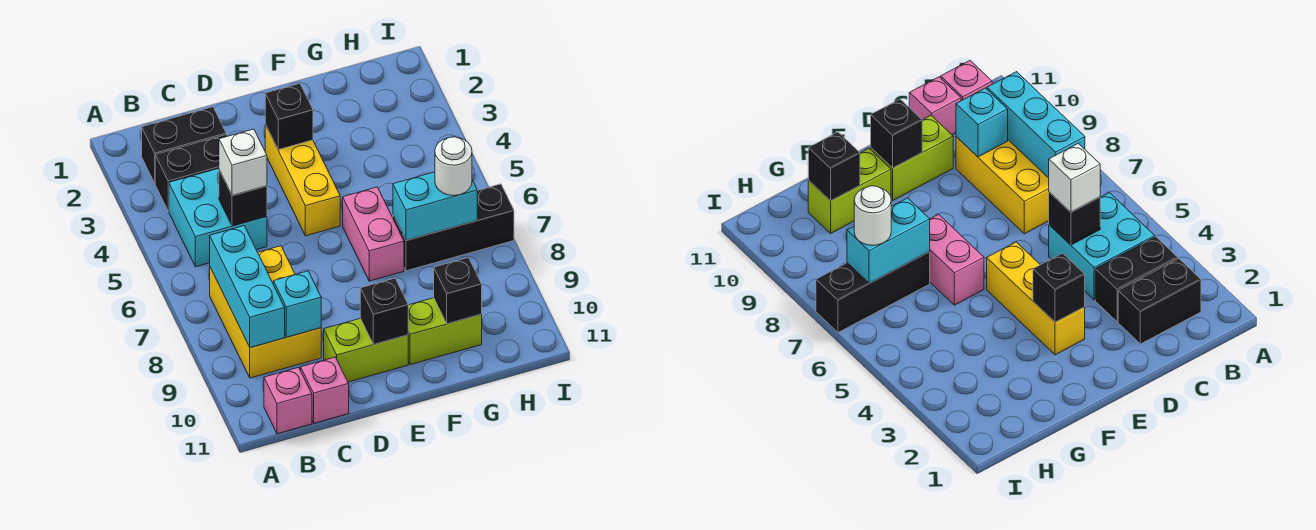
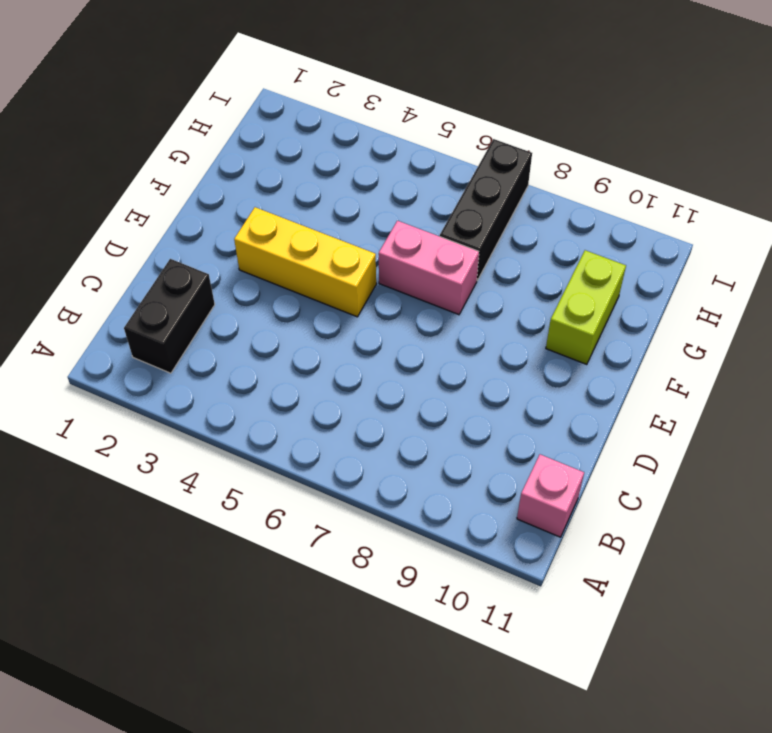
none -> black 1x2 brick [155,135,227,211]
none -> cyan 2x2 brick [169,168,267,267]
none -> yellow 2x3 brick [210,246,321,378]

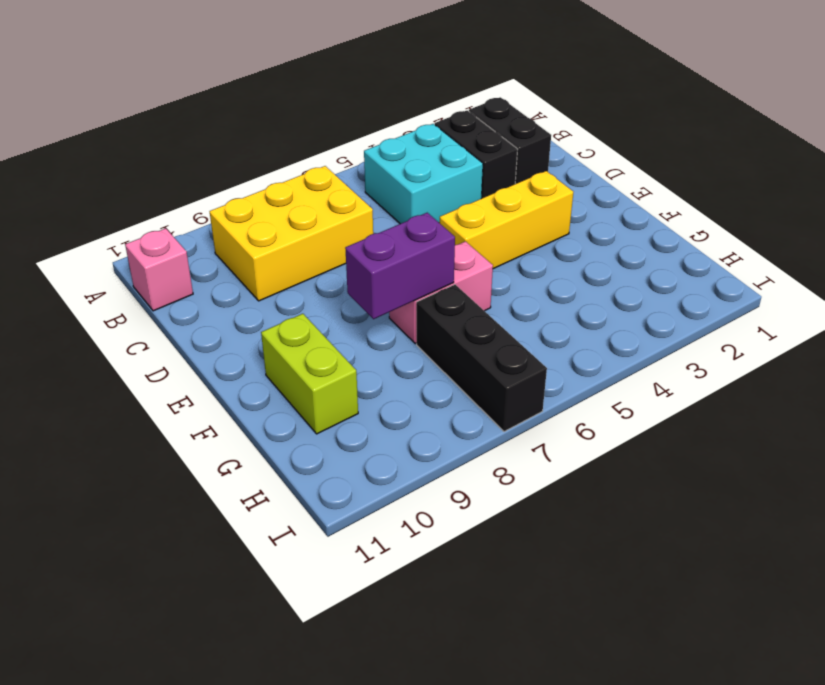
purple 1x2 brick [345,213,455,319] -> none
none -> pink 1x1 brick [301,357,349,423]
none -> lime 1x2 brick [324,318,408,382]
none -> cyan 1x3 brick [210,226,285,348]

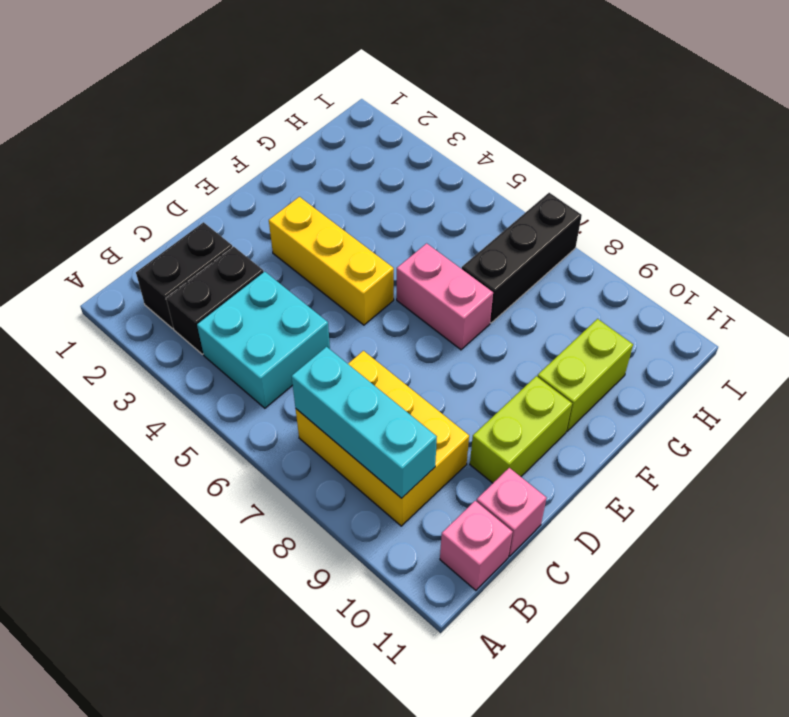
none -> black 1x1 brick [219,170,267,226]
none -> cyan 1x1 brick [273,271,321,337]
none -> black 1x1 brick [265,83,313,150]

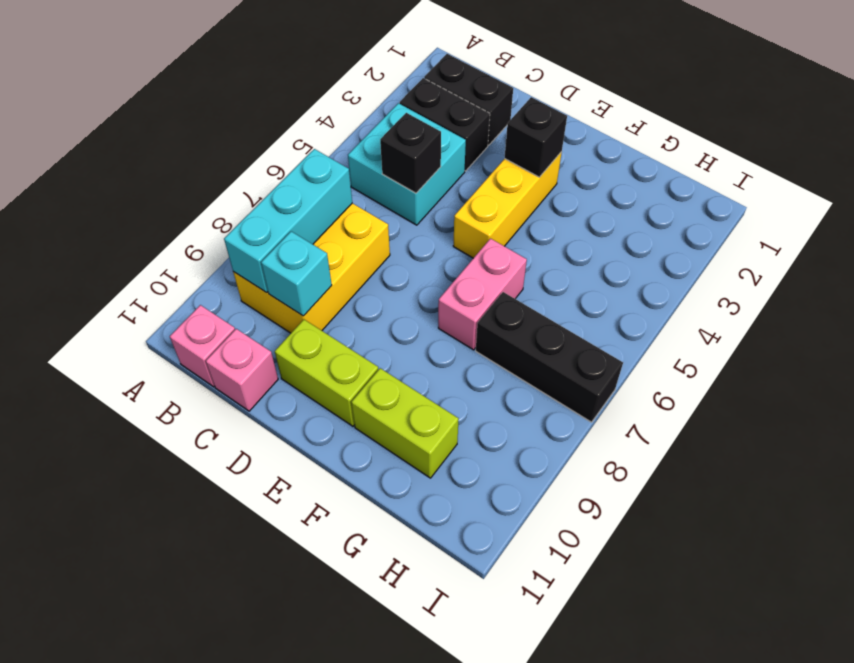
none -> black 1x1 brick [360,278,408,345]
none -> cyan 1x2 brick [393,172,477,240]
none -> black 1x1 brick [434,258,482,324]

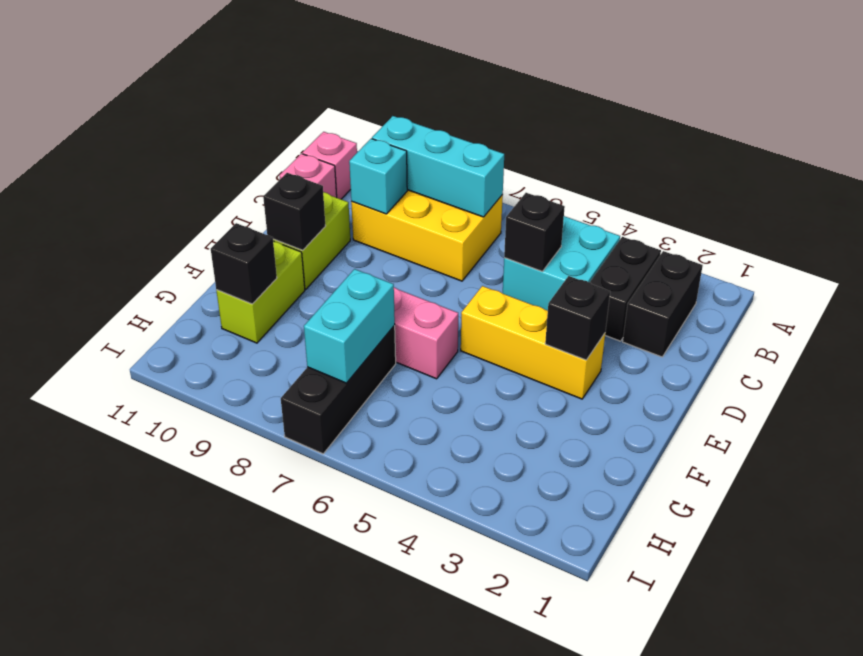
none -> white 1x1 brick [219,129,267,196]
none -> white 1x1 round brick [435,137,472,196]

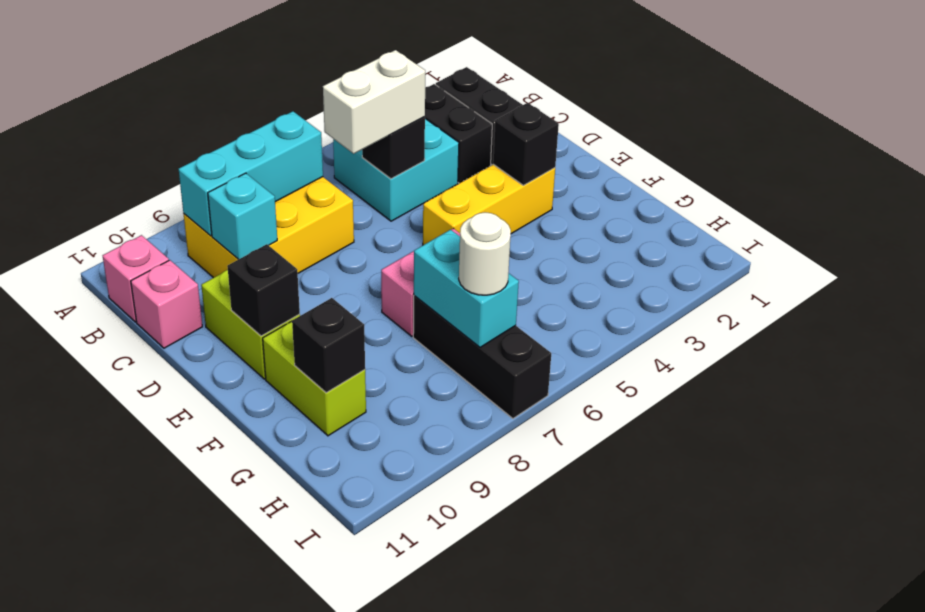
white 1x2 brick [323,50,425,154] -> white 1x1 brick [219,129,267,196]

